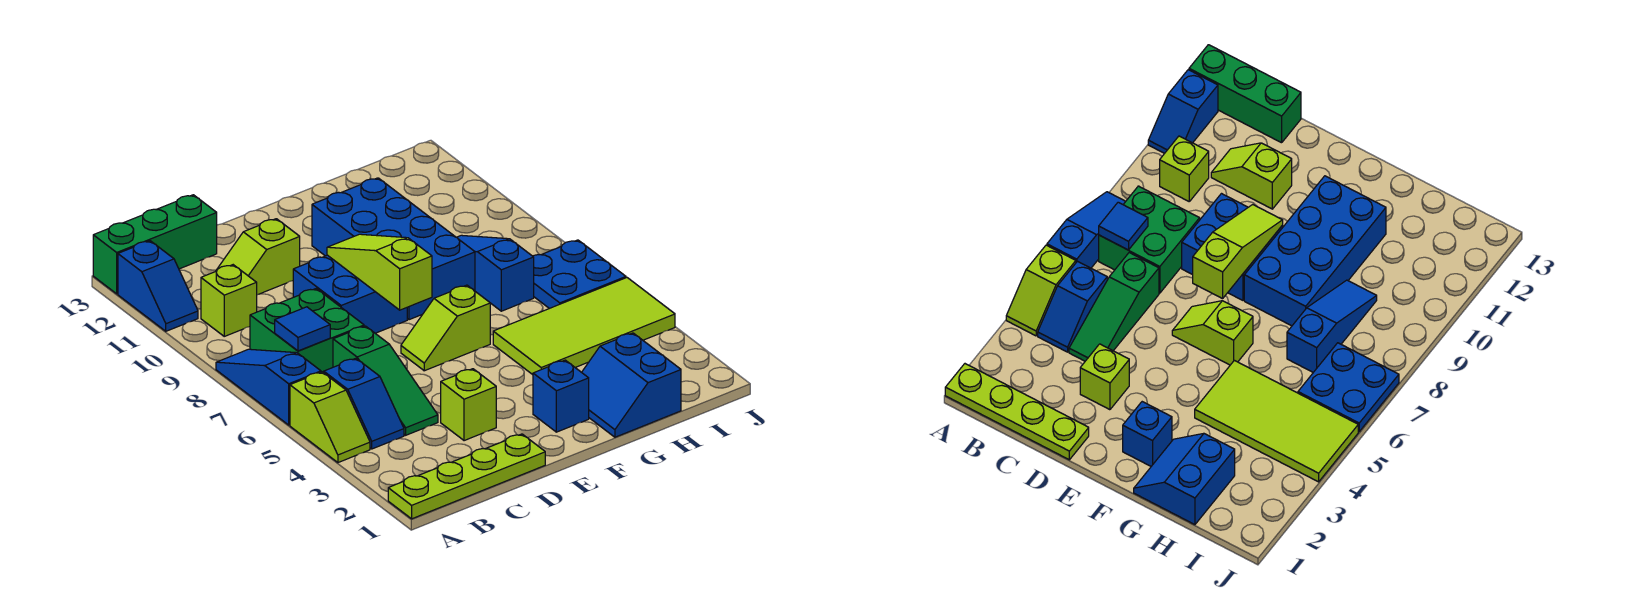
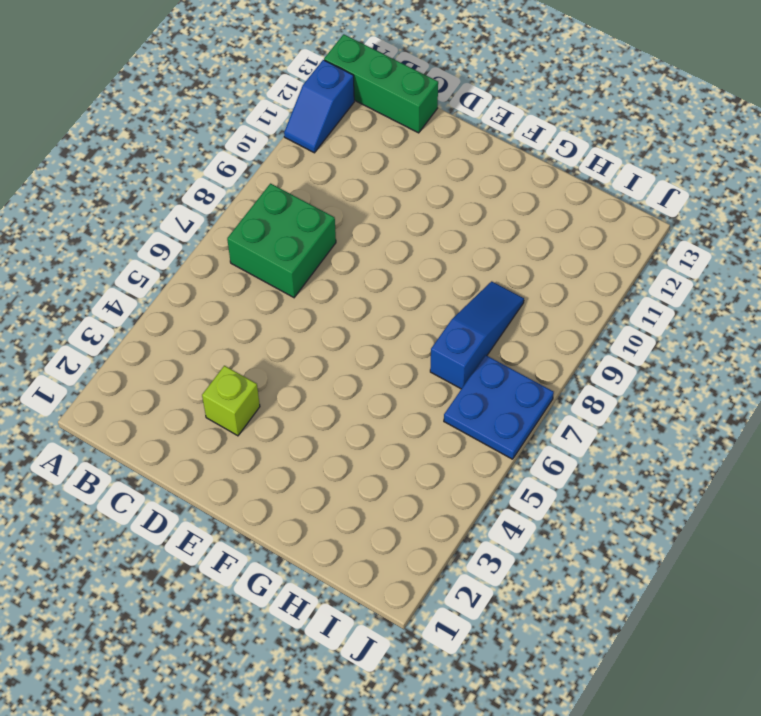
none -> lime 1x4 plate [388,434,545,519]
none -> lime 1x2 slope [290,372,370,463]
none -> blue 1x3 slope [216,349,321,425]

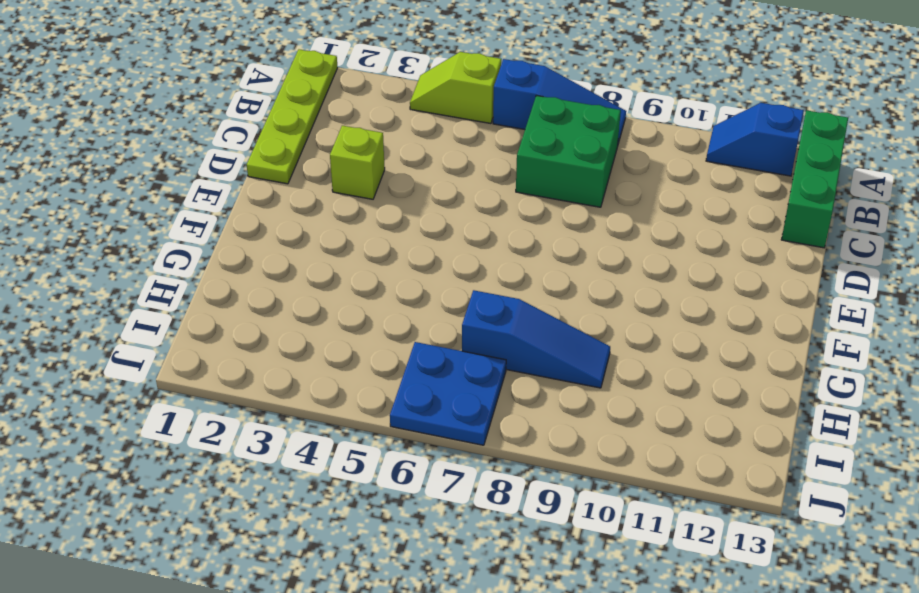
none -> blue 1x2 slope [324,358,404,449]
none -> lime 1x1 brick [201,265,257,336]
none -> green 1x3 slope [333,326,438,435]

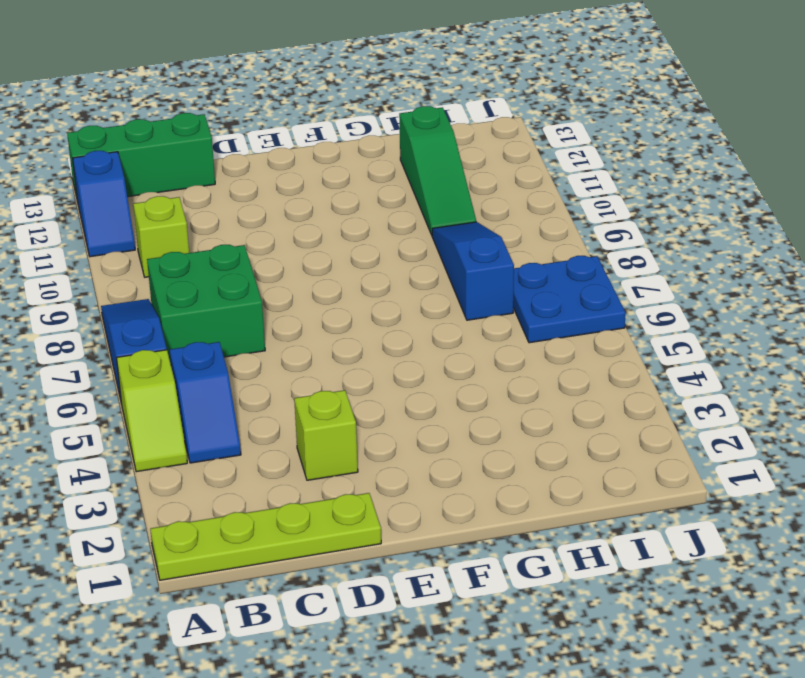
green 1x3 slope [399,106,476,235] -> green 1x3 slope moved to [333,326,438,435]
none -> lime 1x2 slope [216,219,300,295]
none -> blue 2x2 brick [293,255,407,333]
none -> lime 1x2 slope [401,285,490,371]

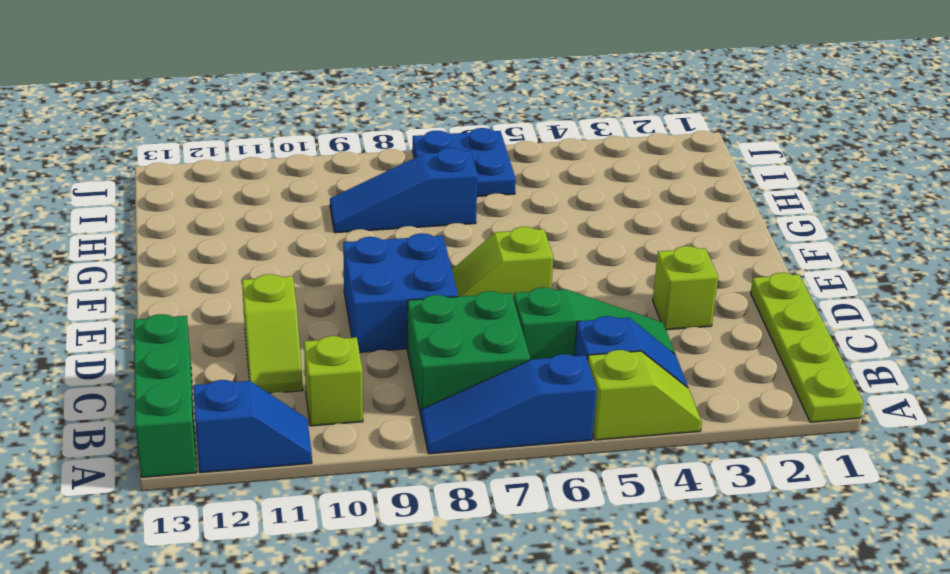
lime 1x2 slope [452,227,553,300] -> lime 1x2 slope turned to [401,285,490,371]
none -> blue 1x1 brick [533,360,589,432]
none -> blue 2x4 brick [312,178,475,320]
none -> blue 2x2 slope [582,333,681,437]

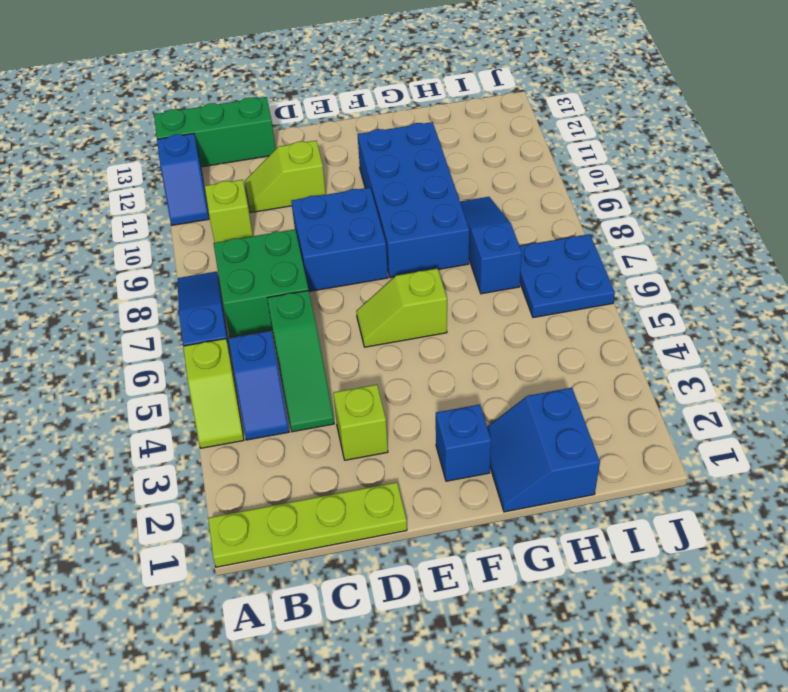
none -> lime 2x4 tile [493,278,675,375]
none -> blue 1x1 tile [275,307,330,351]
none -> lime 1x3 slope [327,234,432,310]

